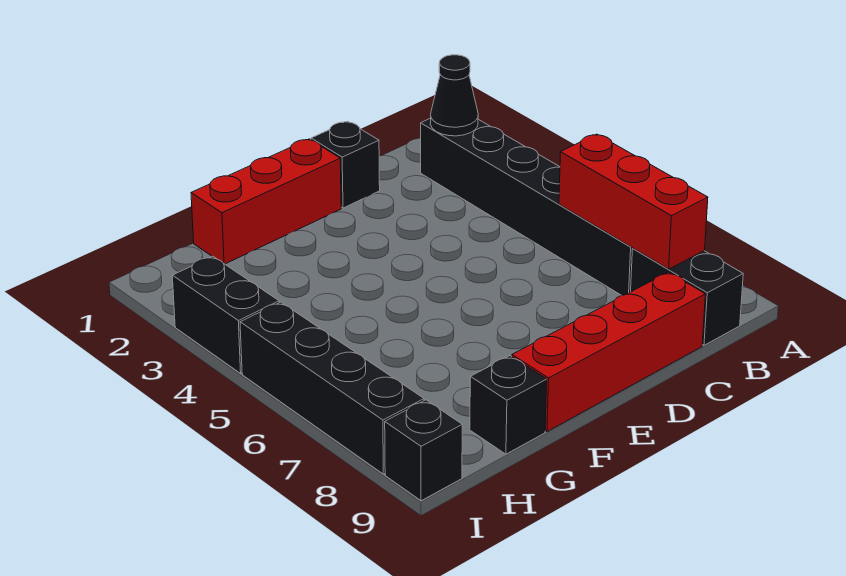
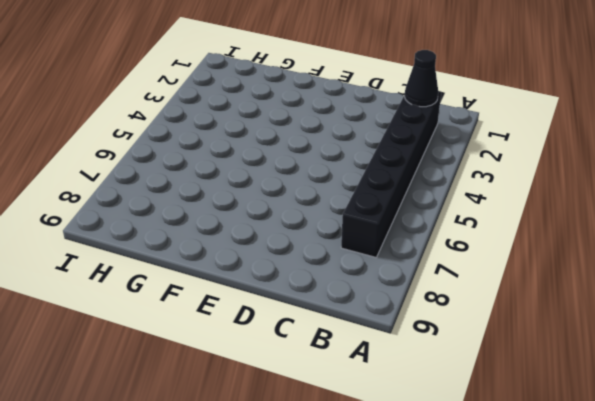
none -> black 1x2 brick [631,249,743,345]
none -> red 1x4 brick [512,272,705,432]

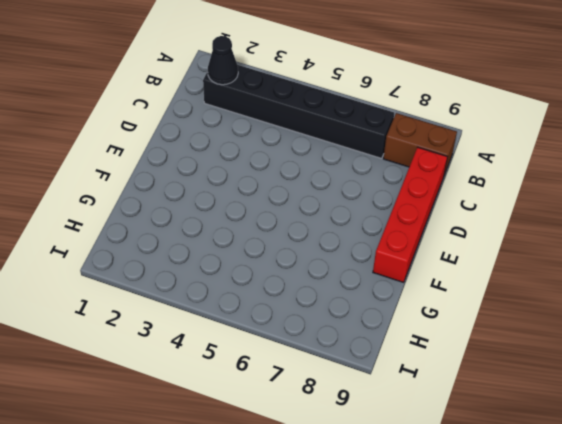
brown 1x2 brick [383,113,457,175] -> black 1x2 brick [631,249,743,345]
none -> black 1x1 brick [311,122,380,208]
none -> red 1x3 brick [191,139,341,264]

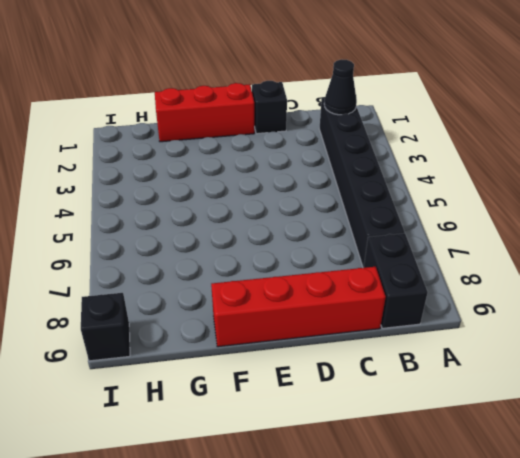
none -> black 1x1 brick [470,356,547,454]
none -> black 1x2 brick [172,256,279,373]

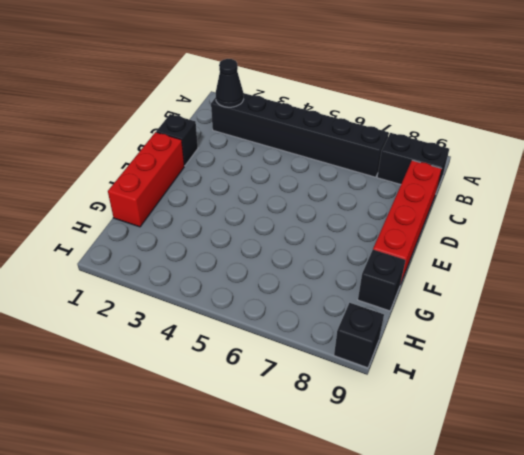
none -> black 1x2 brick [172,256,279,373]
none -> black 1x4 brick [240,302,424,474]

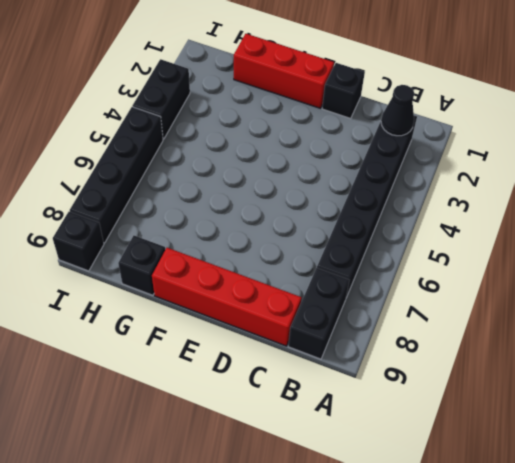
none -> red 1x3 brick [559,134,708,269]

